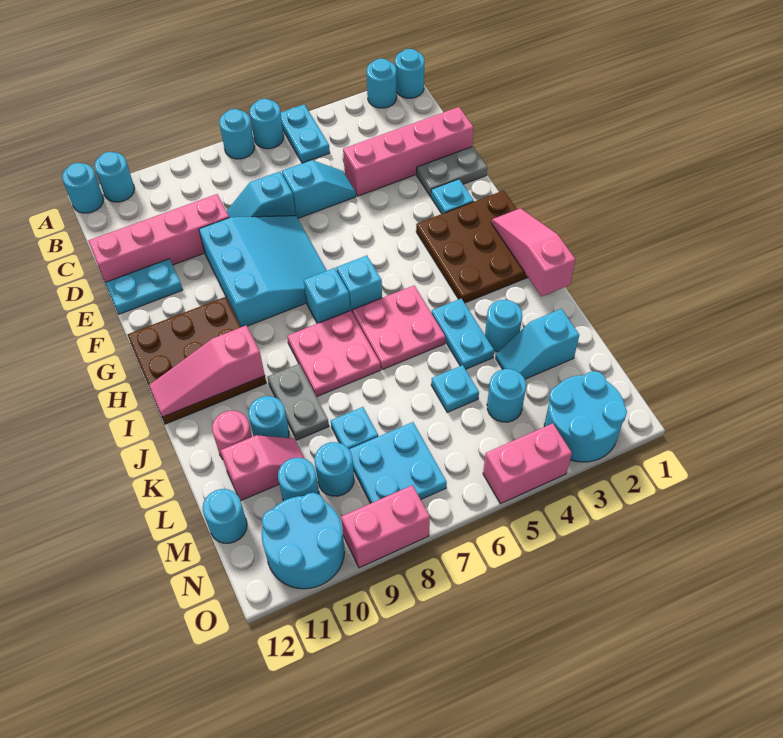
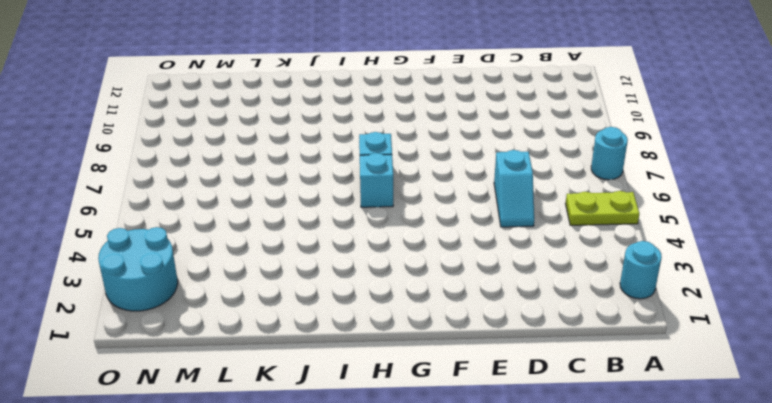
lime 1x2 plate [566,191,639,225] -> cyan 1x2 plate [281,104,330,163]
none -> cyan 1x1 round brick [395,49,424,98]
none -> cyan 1x1 round brick [249,99,284,149]
none -> cyan 1x1 round brick [94,152,135,202]
none -> cyan 1x1 round brick [62,163,104,213]

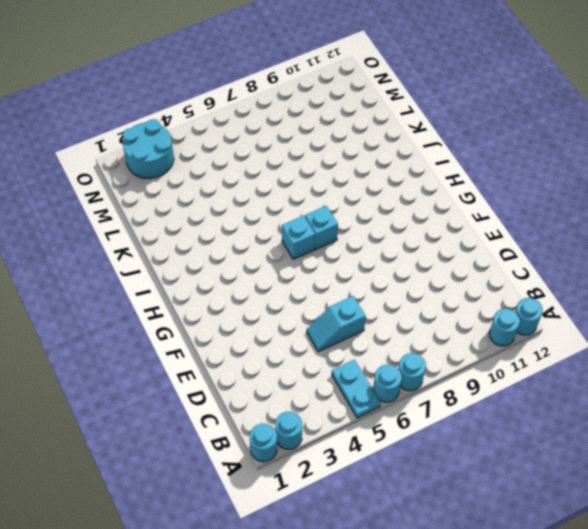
none -> pink 1x4 brick [343,107,474,196]
none -> cyan 1x2 slope [227,172,296,218]
none -> pink 1x4 brick [88,194,229,282]
none -> grey 1x2 plate [417,147,487,197]

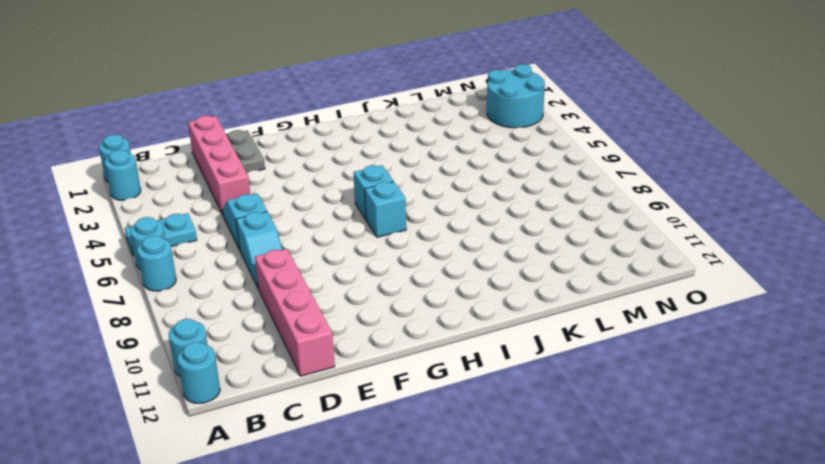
none -> cyan 3x3 slope [199,216,327,327]
none -> cyan 1x2 plate [105,259,183,314]
none -> cyan 1x1 plate [431,179,474,214]
none -> brown 3x3 plate [416,190,528,303]

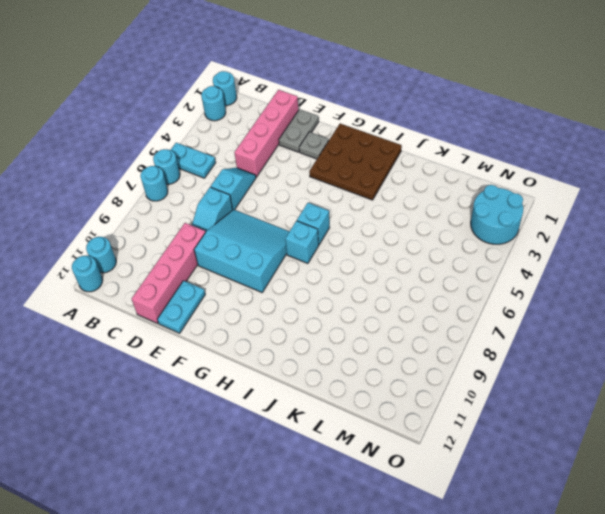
grey 1x1 plate [299,132,329,159] -> cyan 1x1 plate [431,179,474,214]
none -> brown 3x3 plate [128,297,266,424]
none -> pink 2x2 plate [352,286,445,370]
none -> pink 2x2 plate [287,310,381,397]
none -> cyan 1x2 plate [431,298,494,369]

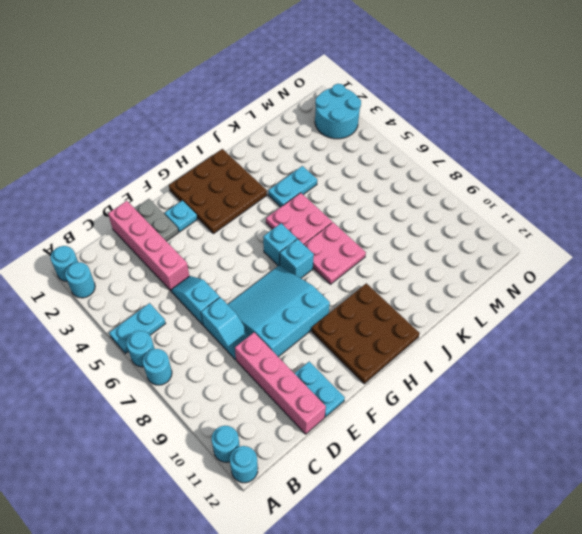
none -> grey 1x2 plate [267,364,329,440]
none -> cyan 1x1 round brick [485,300,522,352]
none -> cyan 1x1 round brick [248,396,289,438]
none -> pink 1x1 round brick [212,411,252,459]

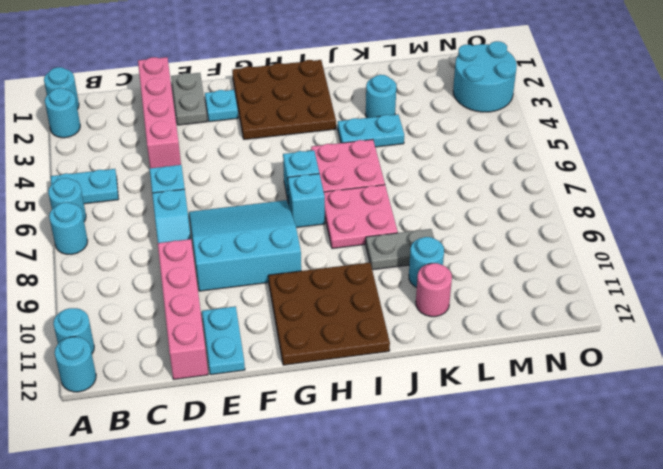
none -> cyan 1x2 slope [496,309,579,379]
none -> cyan 1x1 plate [431,365,479,412]
none -> cyan 1x1 plate [331,407,378,449]
none -> pink 1x2 slope [220,435,304,501]

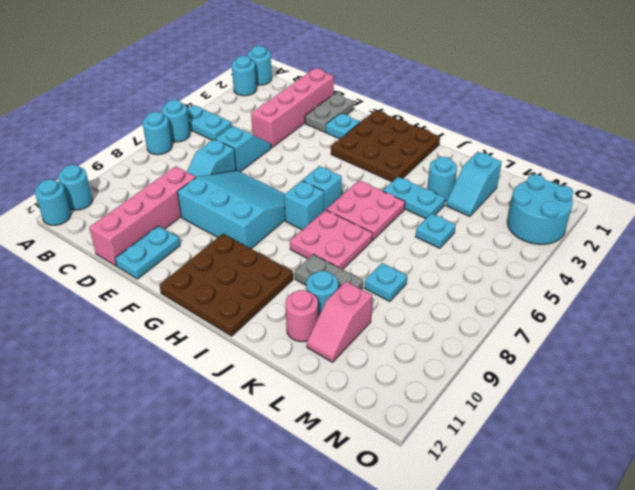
pink 1x2 slope [307,281,372,362] -> pink 1x2 slope turned to [220,435,304,501]
none -> cyan 1x1 round brick [487,369,526,422]
none -> cyan 2x2 plate [349,422,447,503]
none -> cyan 1x1 round brick [315,442,354,496]
none -> cyan 1x1 round brick [278,458,319,501]

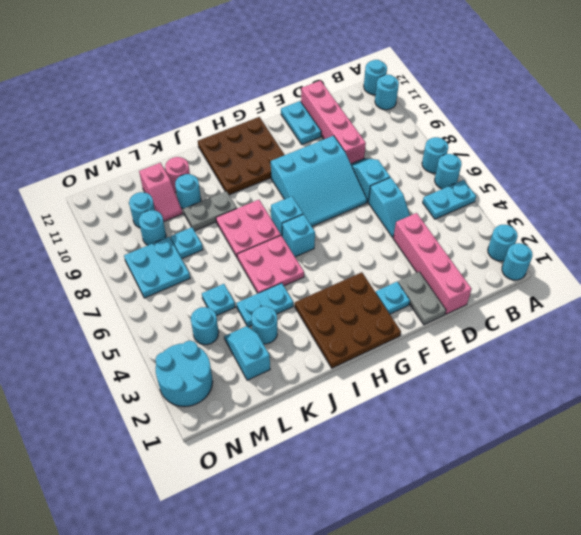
none -> cyan 1x1 round brick [202,489,247,543]
none -> cyan 2x2 round brick [262,493,345,589]
none -> pink 1x2 brick [483,423,572,504]
none -> pink 1x2 brick [341,485,430,568]

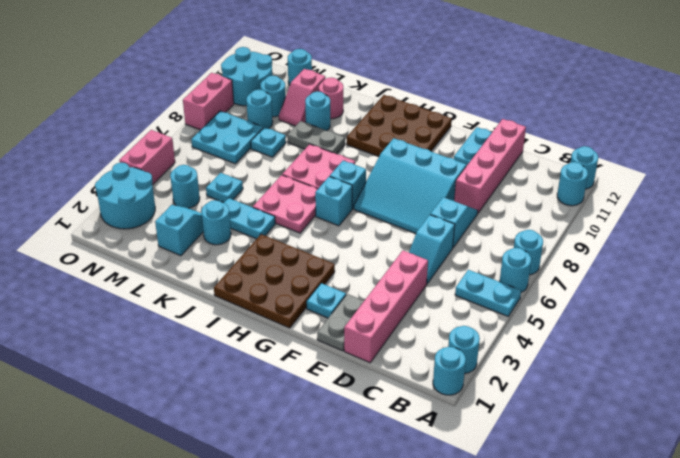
none -> pink 1x3 slope [492,208,575,297]
none -> pink 1x3 slope [149,325,265,417]

